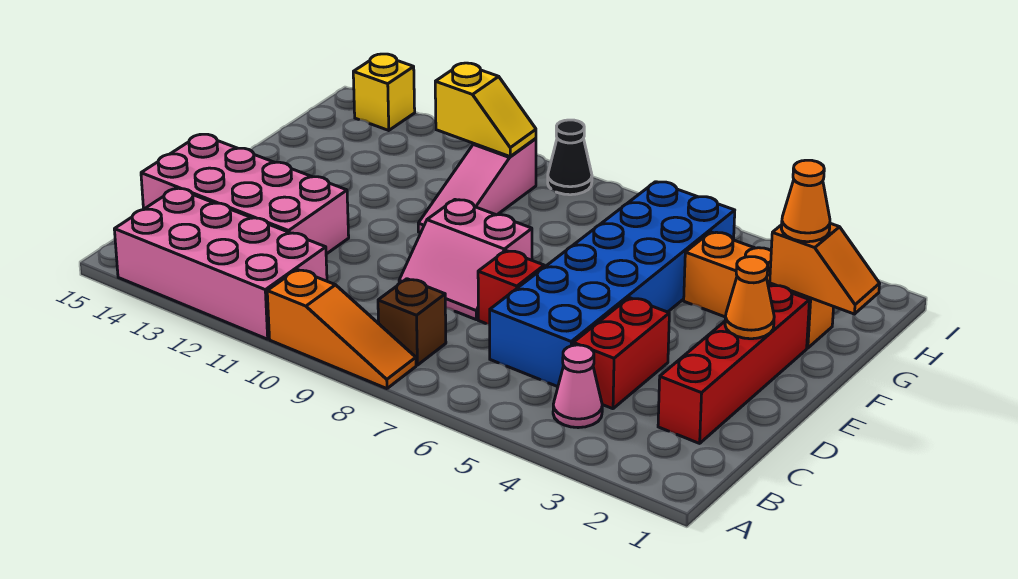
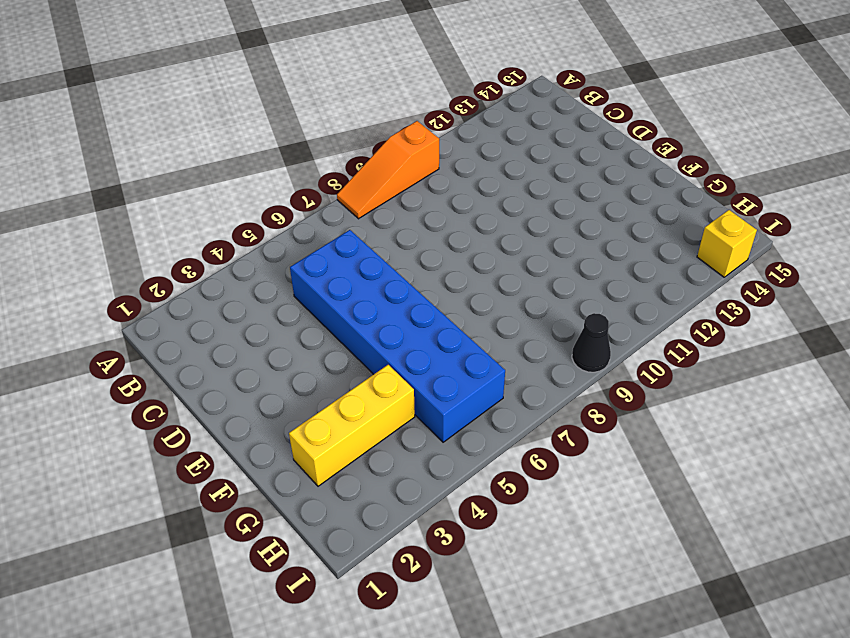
yellow 1x3 brick [289,365,415,486] -> orange 1x3 brick [684,232,834,348]
none -> pink 2x4 brick [114,188,327,339]
none -> pink 1x1 cone [553,345,602,428]
none -> brown 1x1 brick [378,279,446,365]

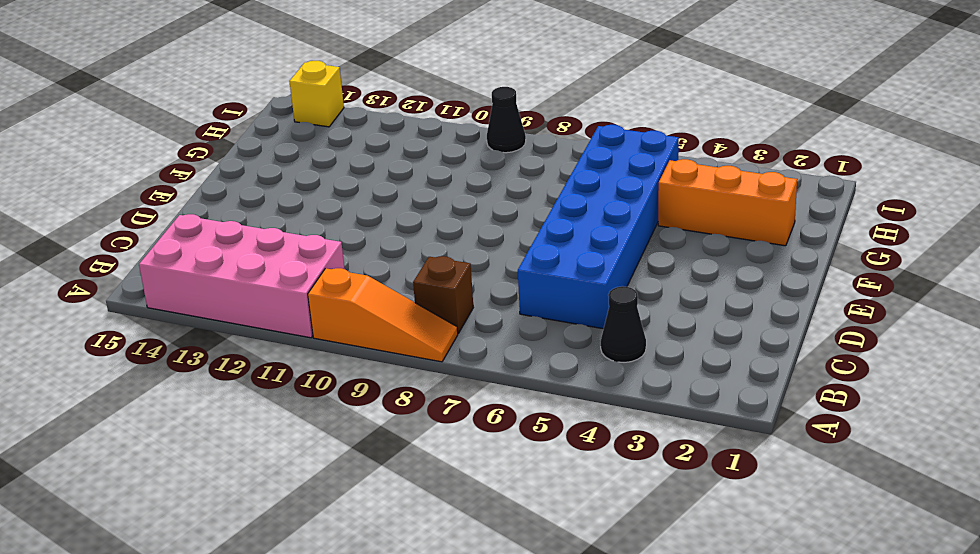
black 1x1 cone [601,286,646,362] -> pink 1x1 cone [553,345,602,428]
none -> red 1x4 brick [658,285,809,443]
none -> red 1x2 brick [573,298,669,409]
none -> pink 2x4 brick [141,134,349,254]

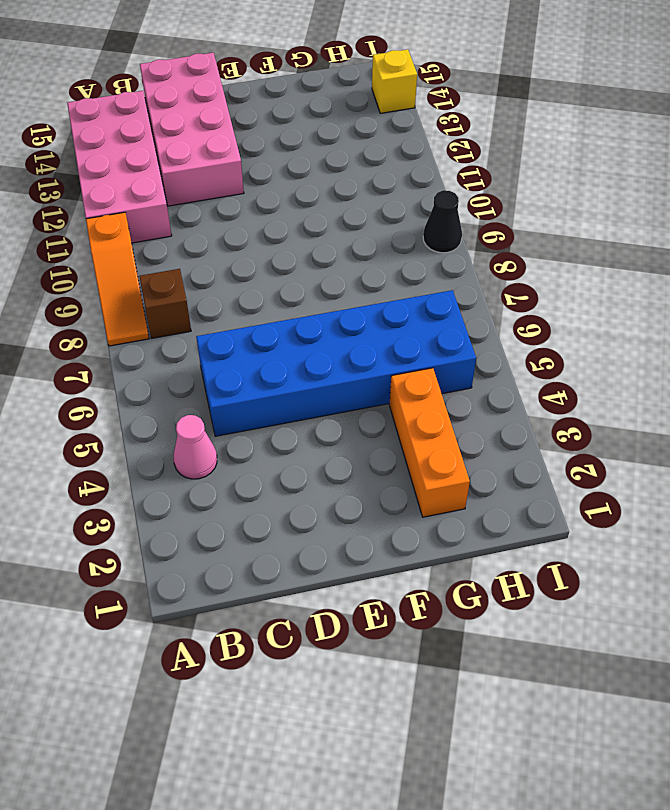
none -> red 1x4 brick [658,285,809,443]
none -> red 1x2 brick [573,298,669,409]
none -> red 1x1 brick [478,251,544,325]

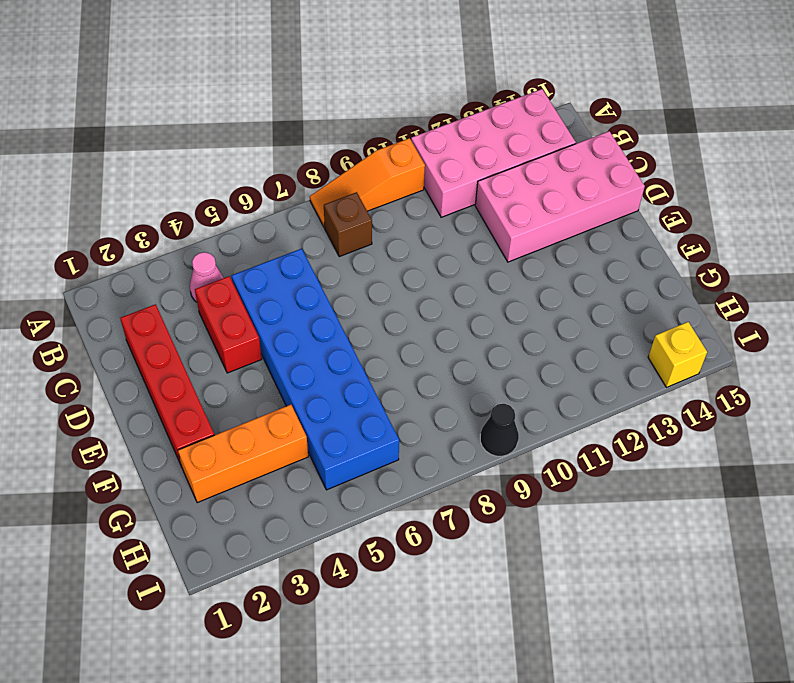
none -> red 1x1 brick [478,251,544,325]
none -> pink 2x2 slope [399,200,532,320]
none -> pink 1x3 slope [418,138,536,233]

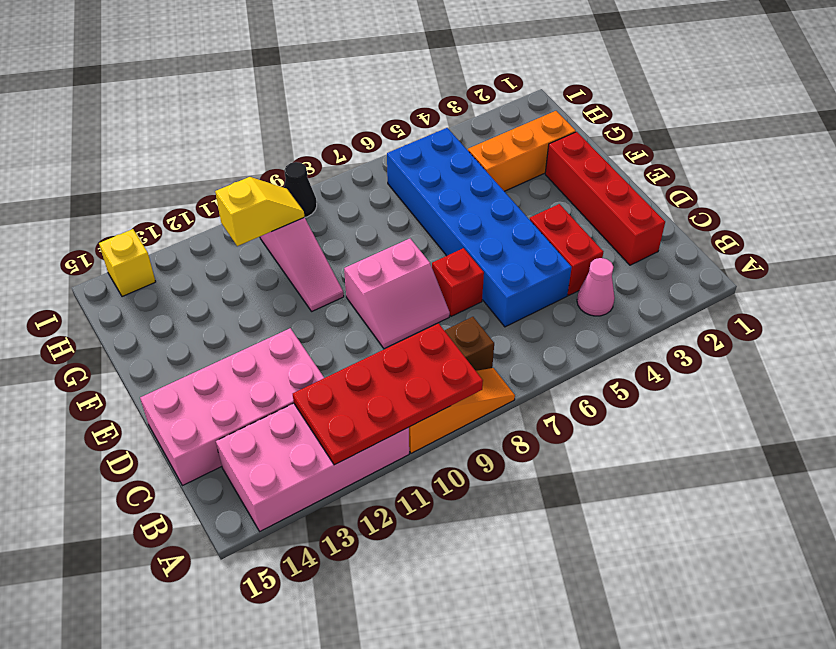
red 2x4 plate [293,323,483,465] -> none
none -> orange 1x1 cone [725,257,774,339]
none -> orange 1x2 slope [770,223,879,314]
none -> orange 1x1 cone [781,160,830,242]

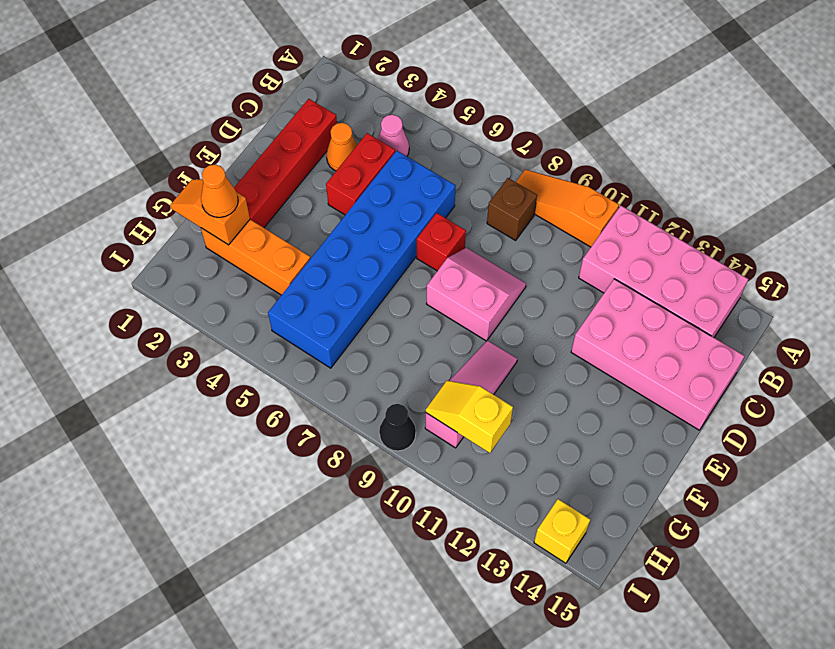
orange 1x1 cone [327,123,357,171] -> orange 1x1 cone moved to [725,257,774,339]

